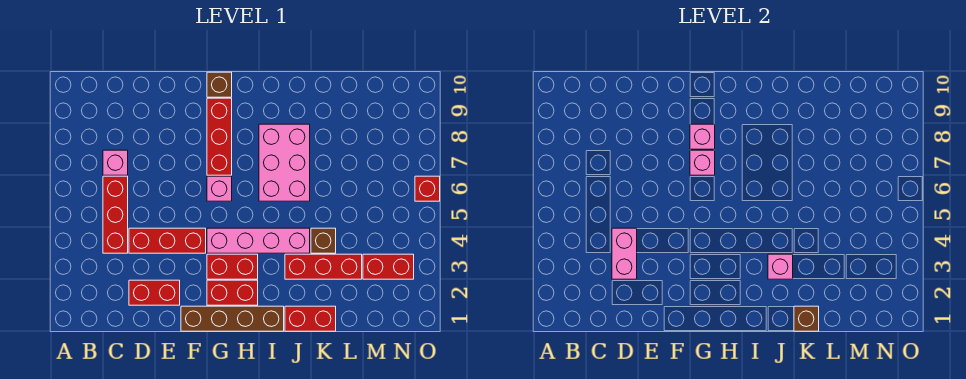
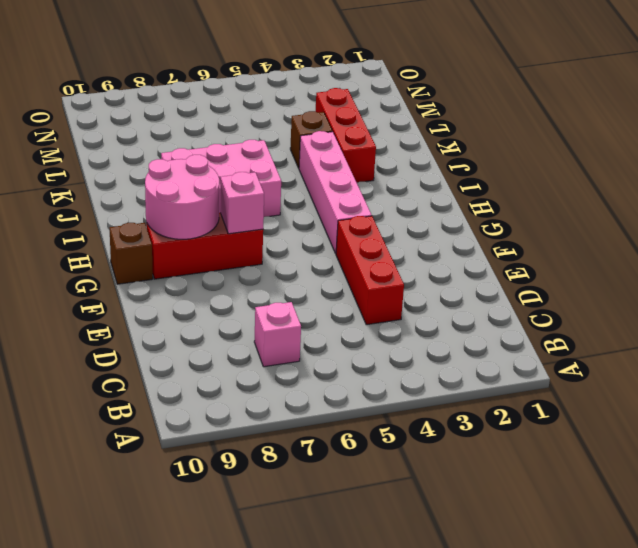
pink 2x2 round brick [145,155,219,239] -> pink 1x1 brick [690,124,715,149]
none -> red 1x3 brick [103,176,128,253]
none -> red 1x2 brick [129,280,180,305]
none -> brown 1x4 brick [181,306,284,331]

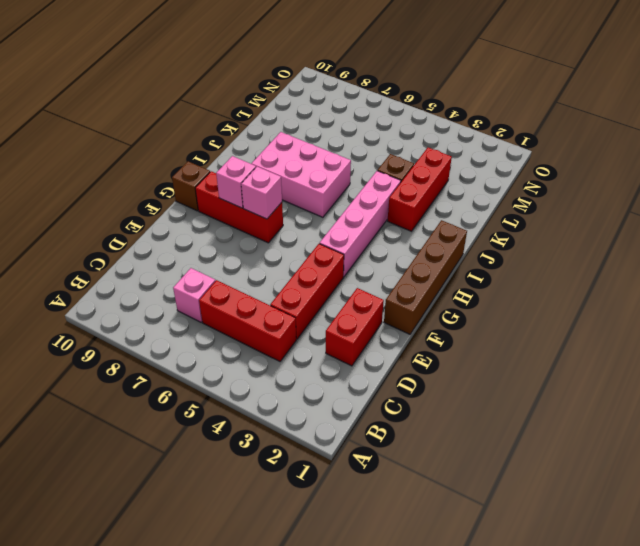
none -> red 1x2 brick [207,280,258,305]
none -> red 1x2 brick [207,254,258,279]
none -> pink 1x1 brick [207,176,232,201]

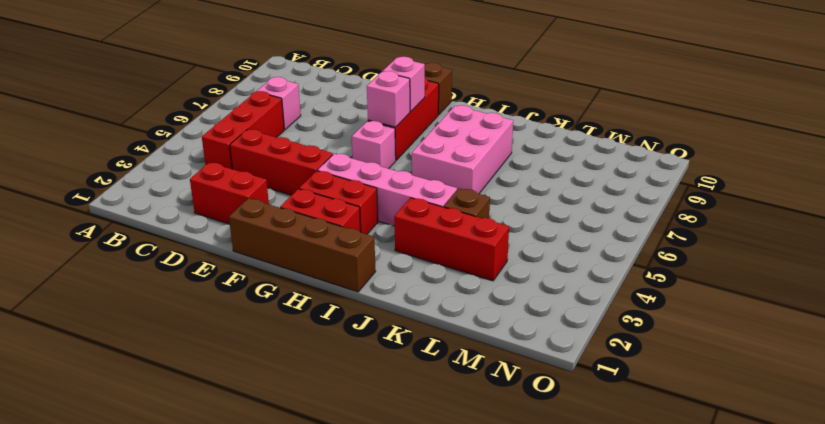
none -> red 1x2 brick [285,306,336,331]
none -> red 1x2 brick [363,254,414,279]
none -> red 1x1 brick [415,176,440,201]

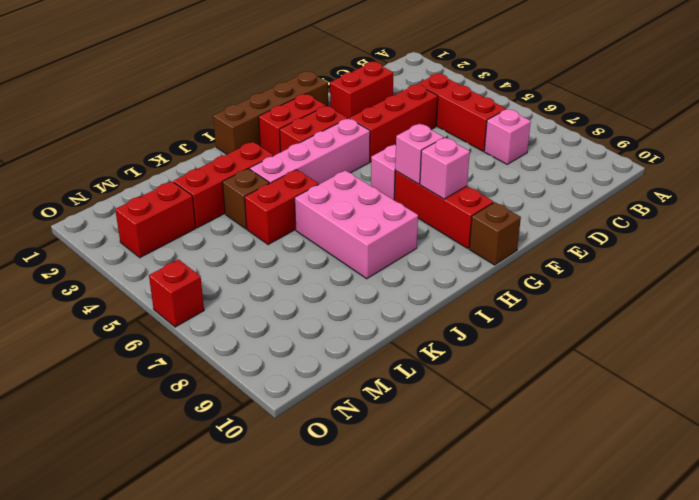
red 1x2 brick [245,170,319,245] -> red 1x2 brick moved to [285,306,336,331]
none -> pink 1x2 brick [612,228,637,279]
none -> pink 1x1 brick [768,254,793,279]
none -> brown 1x1 brick [794,306,819,331]

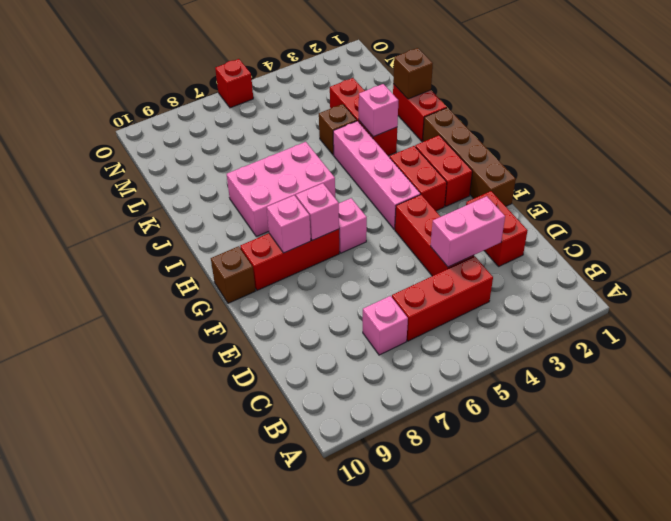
none -> red 1x2 brick [363,254,414,279]

